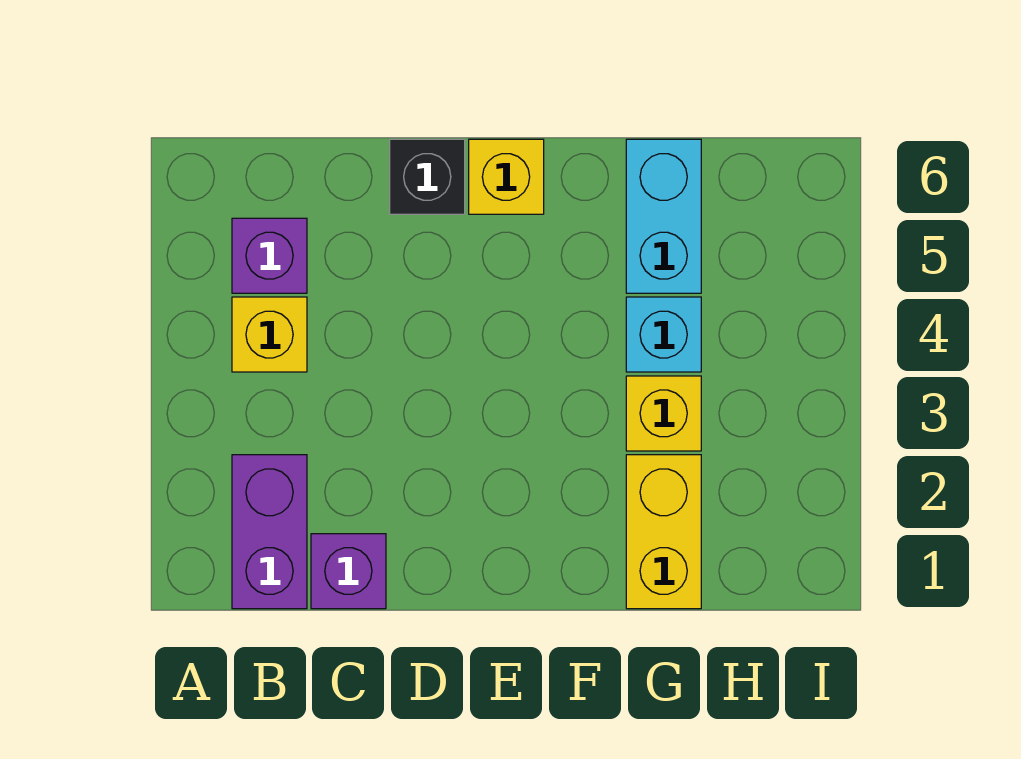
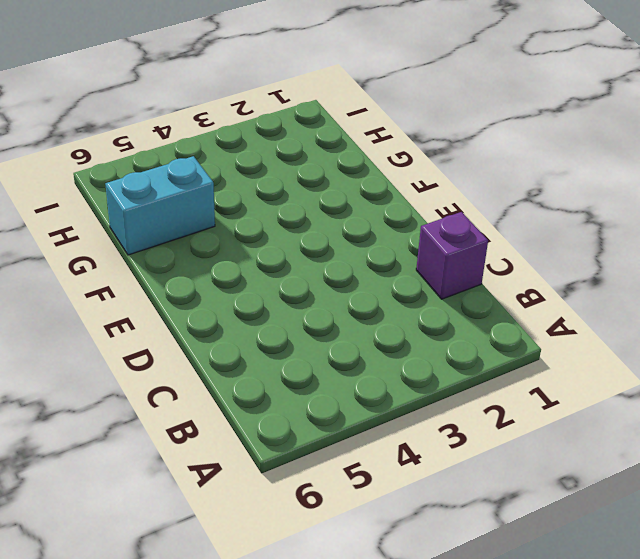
none -> purple 1x2 brick [232,455,307,609]
none -> yellow 1x1 brick [232,297,307,372]

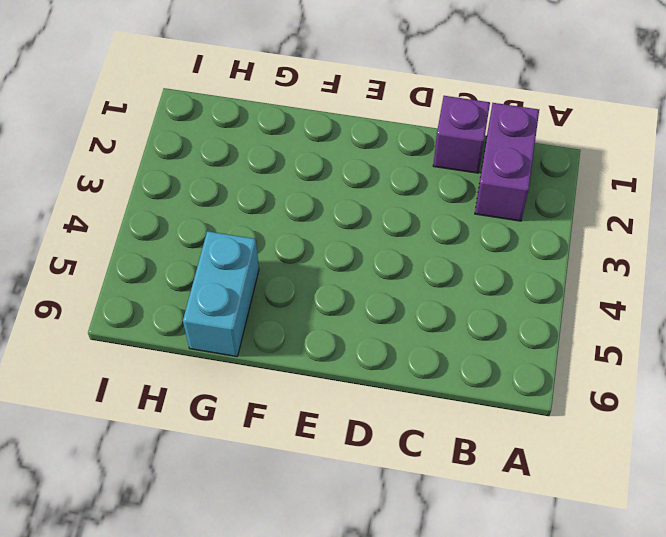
none -> yellow 1x1 brick [232,297,307,372]
none -> purple 1x1 brick [232,218,307,293]

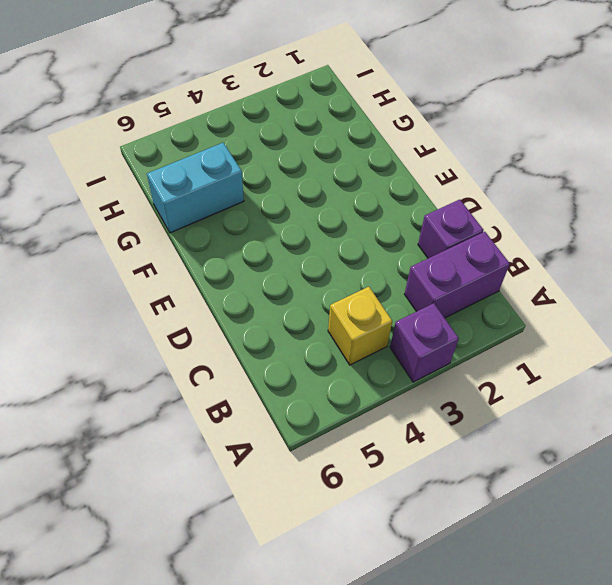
purple 1x1 brick [390,303,459,382] -> purple 1x1 brick moved to [232,218,307,293]
none -> black 1x1 brick [390,139,465,214]
none -> yellow 1x1 brick [469,139,544,214]

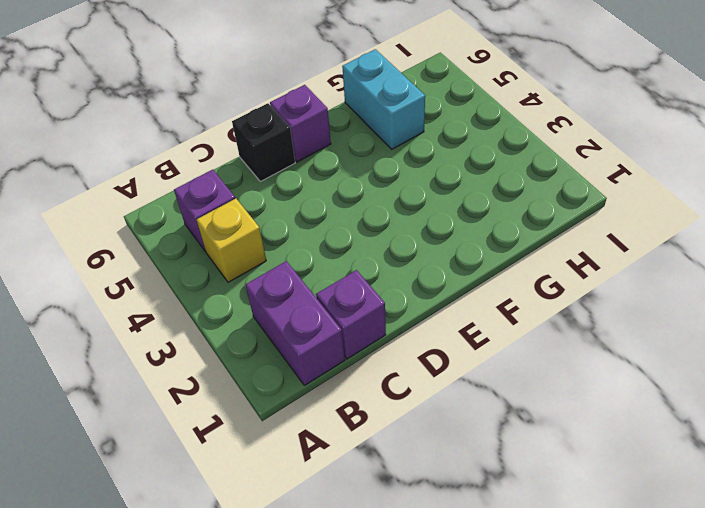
purple 1x1 brick [270,85,331,162] -> yellow 1x1 brick [469,139,544,214]
none -> yellow 1x2 brick [626,455,701,609]
none -> yellow 1x1 brick [626,376,701,451]

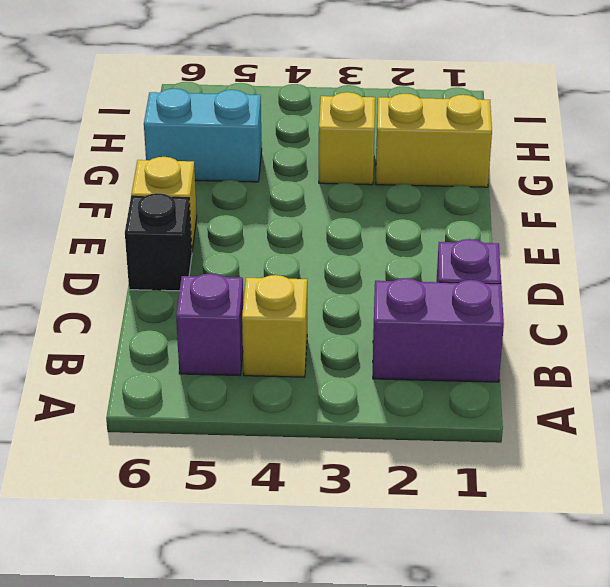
none -> cyan 1x1 brick [626,297,701,372]

